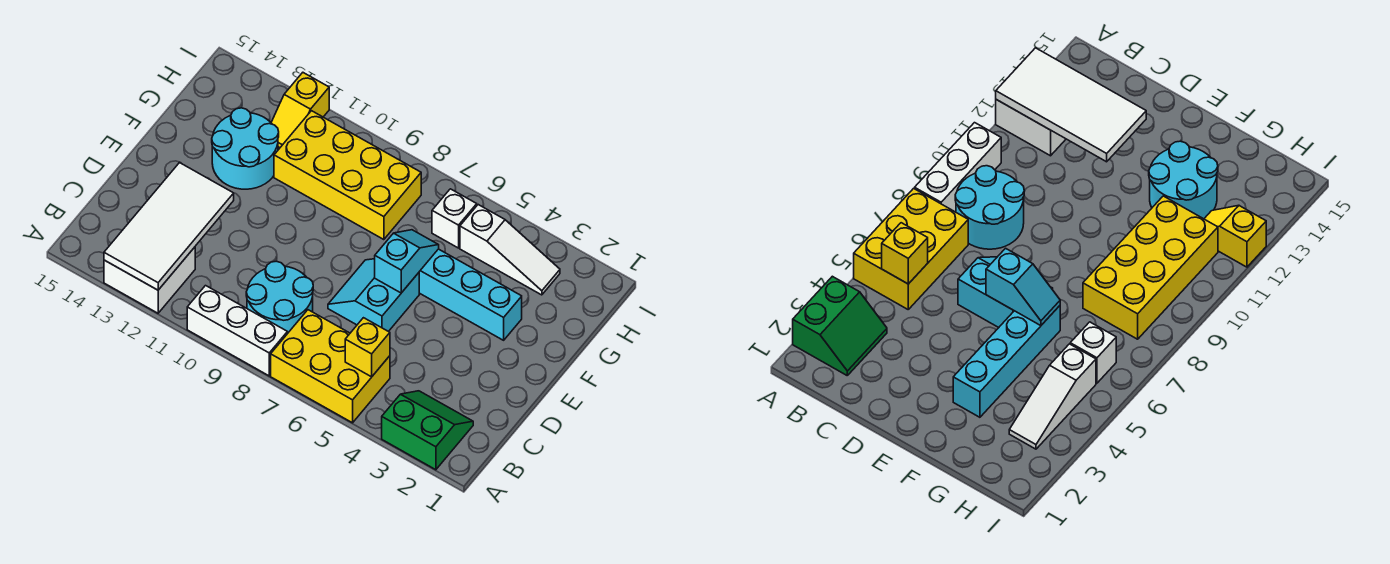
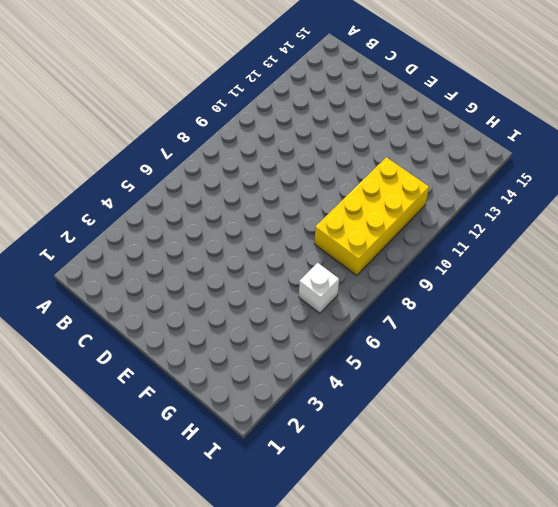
none -> green 2x2 slope [382,391,473,470]
none -> yellow 2x3 brick [271,310,390,423]
none -> white 1x3 brick [187,286,287,376]

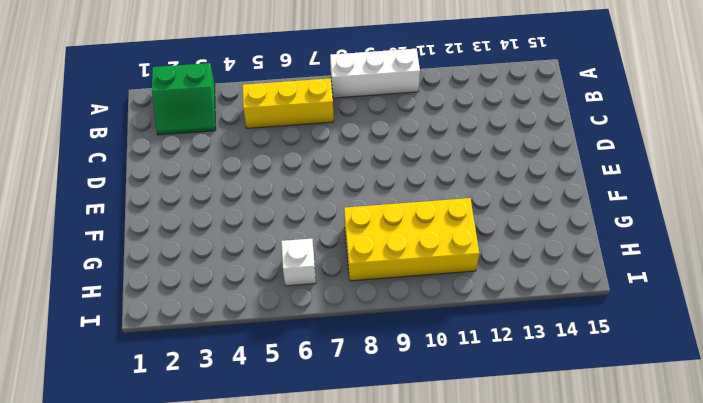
yellow 1x3 brick [242,78,334,128] -> yellow 2x3 brick [271,310,390,423]
none -> white 2x2 brick [104,247,195,313]
none -> cyan 2x2 round brick [246,261,313,334]
none -> cyan 2x2 slope [328,259,419,332]

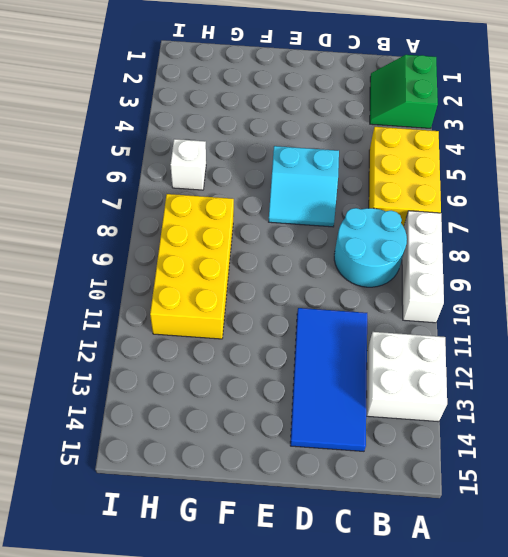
blue 2x4 tile [290,308,367,451] -> none
none -> cyan 1x4 brick [419,249,522,340]
none -> cyan 2x2 round brick [212,108,279,189]
none -> white 1x3 slope [460,205,560,295]

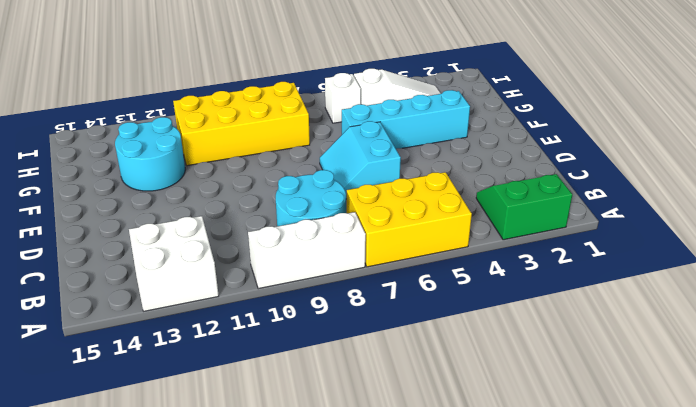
none -> yellow 1x2 slope [271,73,329,147]
none -> white 2x4 tile [104,162,234,290]
none -> yellow 1x1 brick [345,318,390,377]

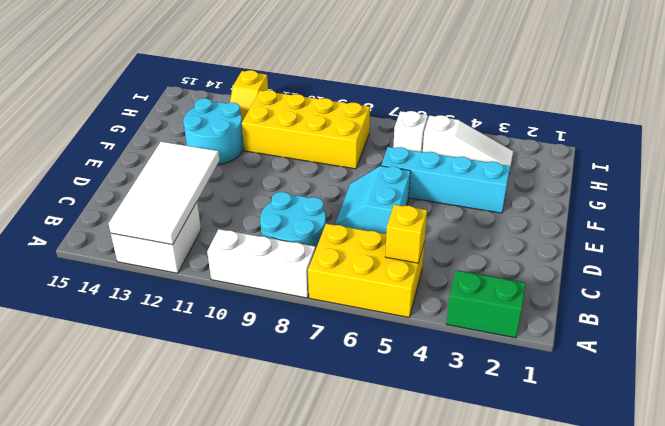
none -> cyan 1x2 slope [375,230,439,293]

